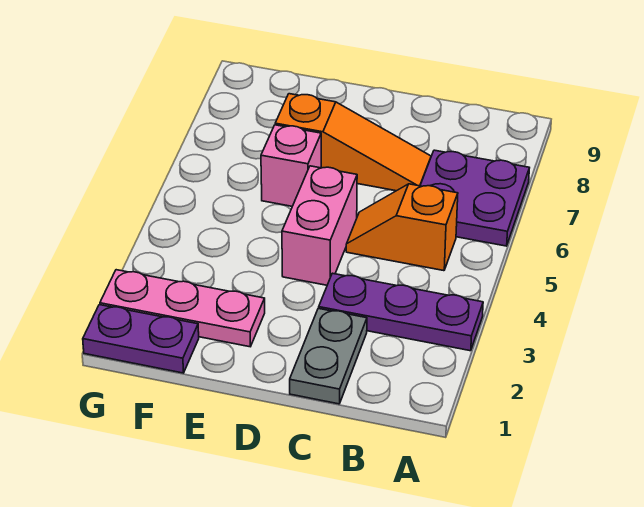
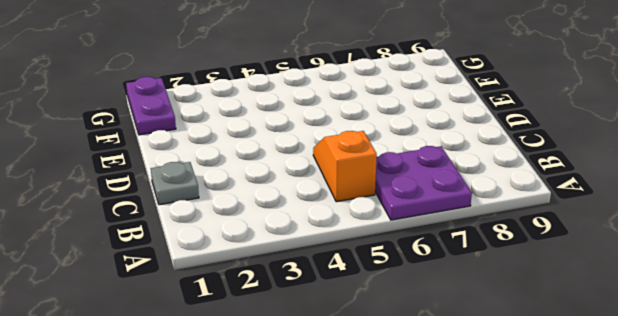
grey 1x1 plate [151,162,199,205] -> grey 1x2 plate [290,308,367,404]
none -> purple 1x3 plate [319,273,483,351]
none -> orange 1x3 slope [275,94,431,191]

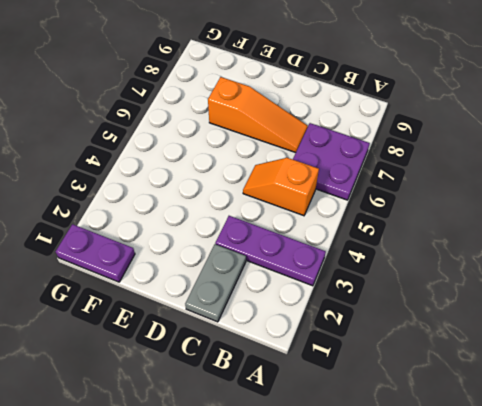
none -> pink 1x2 brick [282,166,357,285]
none -> pink 1x3 plate [100,270,265,347]

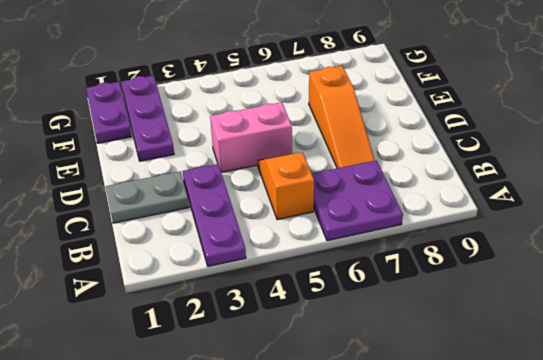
purple 1x3 plate [121,76,174,161] -> pink 1x3 plate [100,270,265,347]
none -> pink 1x1 brick [261,125,321,206]

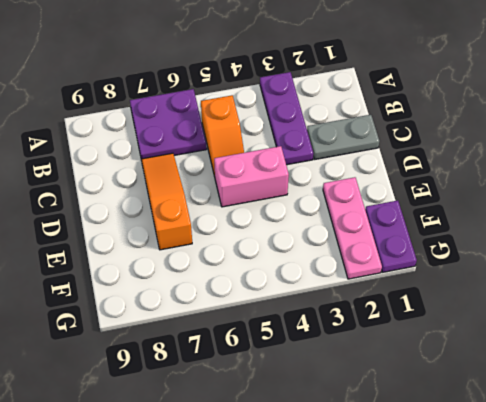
none -> pink 1x1 brick [261,125,321,206]

